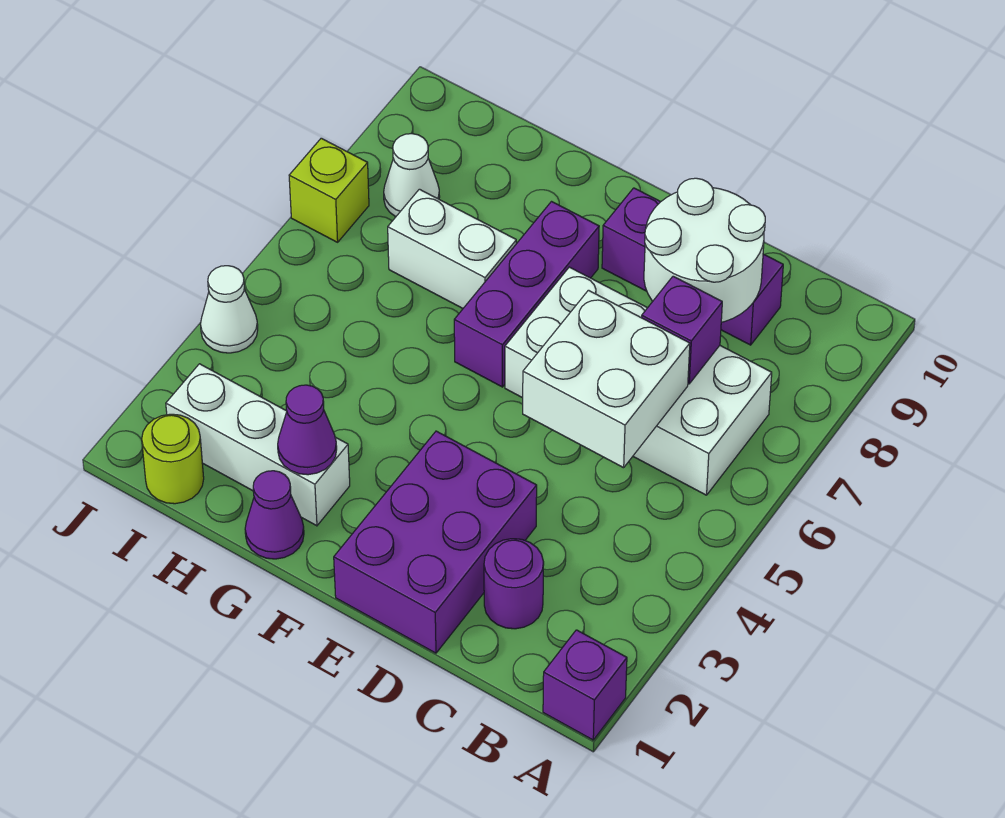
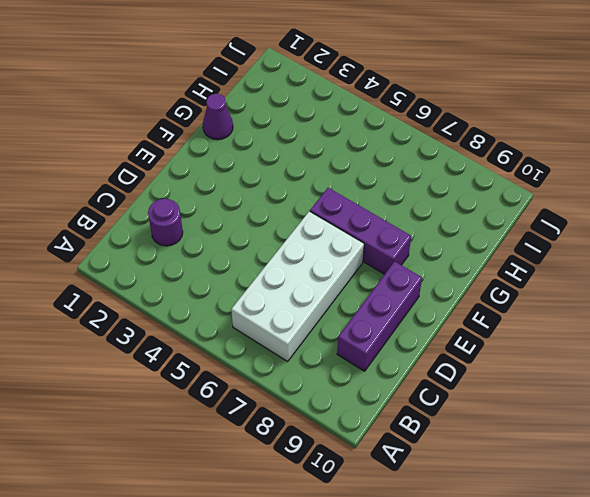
none -> purple 1x1 brick [543,630,627,740]
none -> purple 2x3 brick [334,431,537,653]
none -> white 1x3 brick [166,364,350,526]

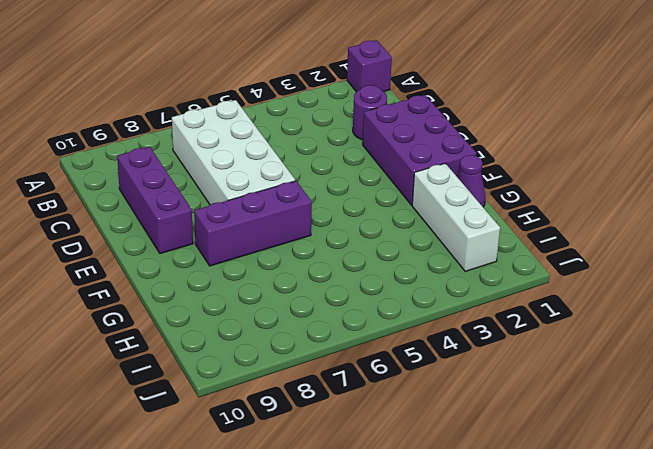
purple 2x3 brick [363,95,476,205] -> purple 2x3 brick turned to [334,431,537,653]
none -> white 1x2 brick [388,189,516,308]
none -> lime 1x1 round brick [142,414,204,504]
none -> white 1x1 cone [384,134,440,217]

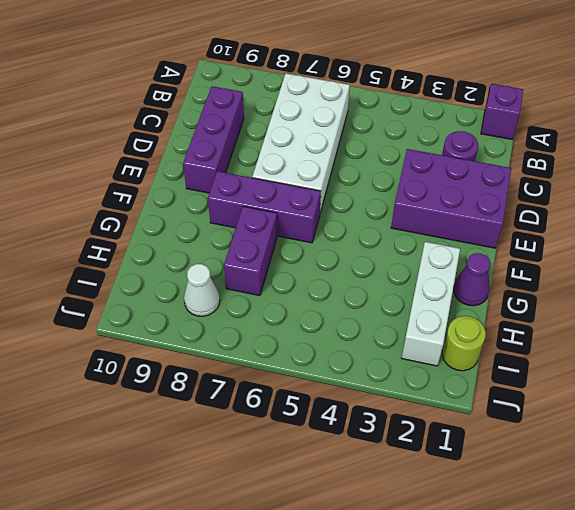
purple 1x2 brick [224,206,277,296] -> white 1x2 brick [388,189,516,308]
none -> white 1x1 cone [200,266,258,353]
none -> lime 1x1 brick [289,138,369,242]
none -> white 2x2 brick [523,290,690,468]

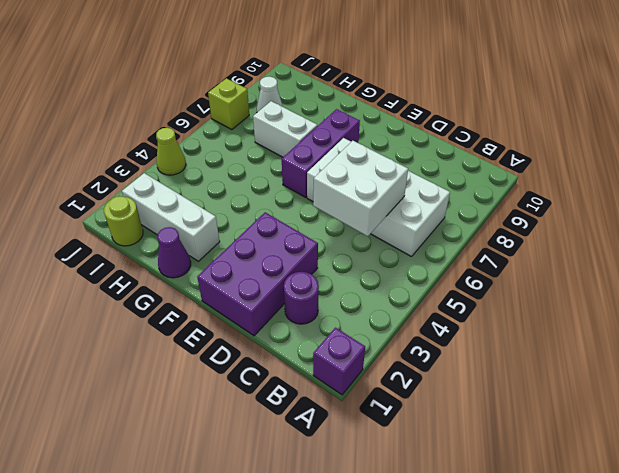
lime 1x1 cone [156,128,186,175] -> white 1x1 cone [200,266,258,353]
none -> purple 1x3 brick [602,188,783,345]
none -> purple 1x1 brick [642,276,722,384]
none -> white 2x2 round brick [644,178,765,322]

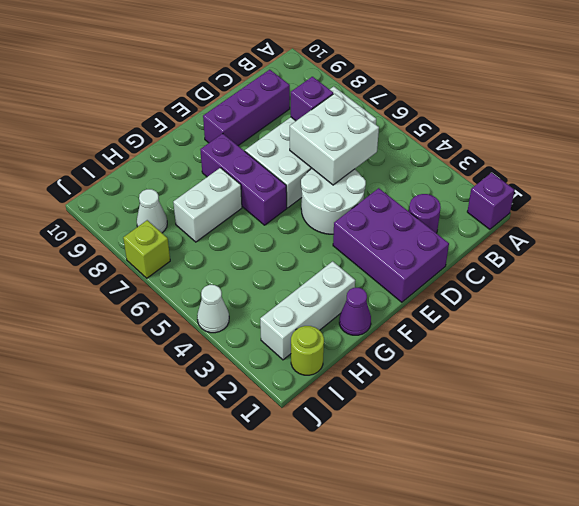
white 2x2 round brick [301,169,366,234] -> white 2x2 round brick moved to [644,178,765,322]
none -> purple 1x1 cone [278,385,337,475]

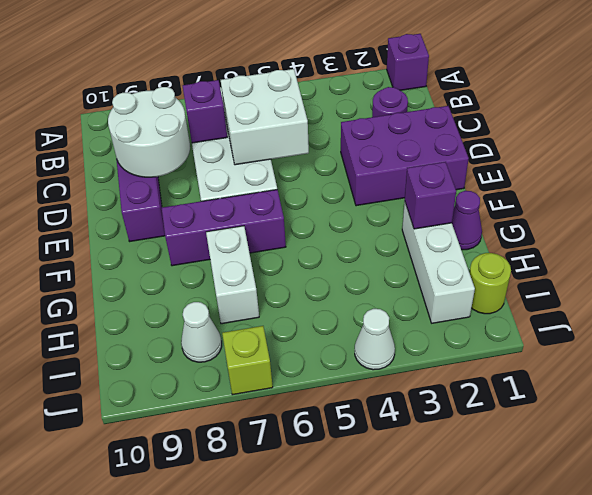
purple 1x1 brick [405,162,456,229] -> purple 1x1 cone [278,385,337,475]

